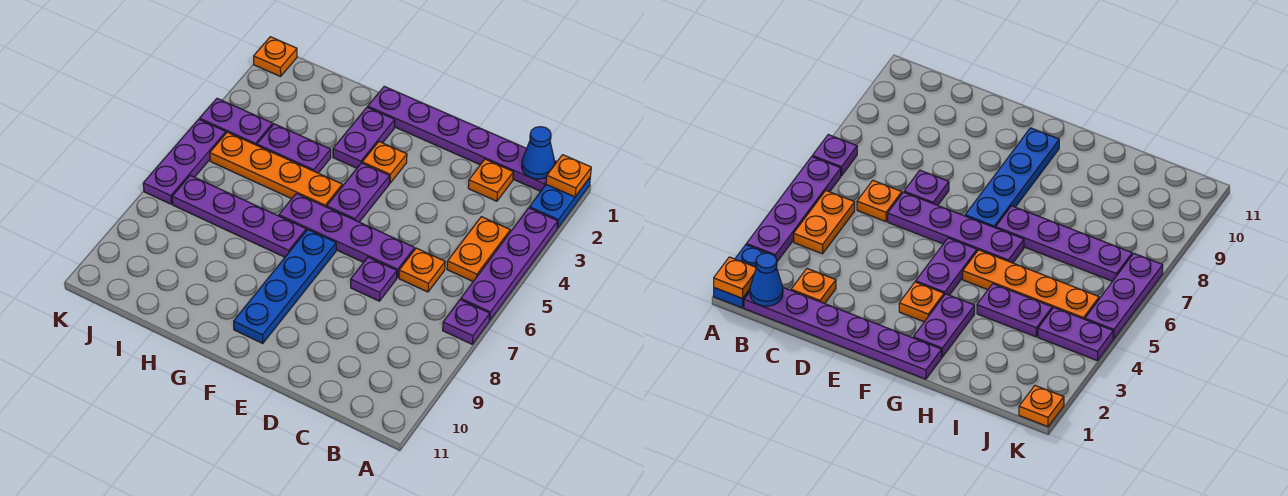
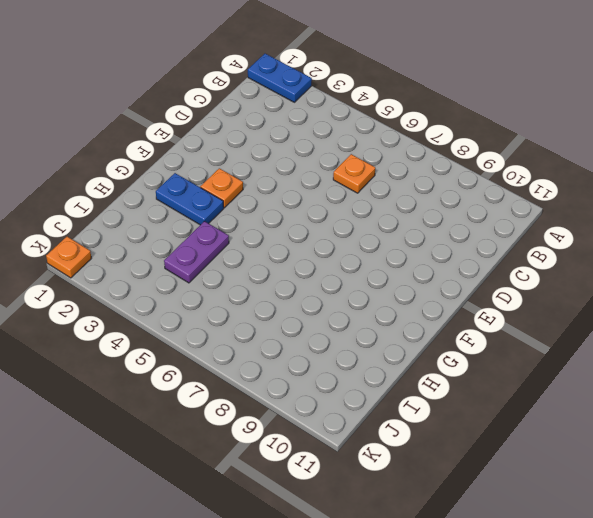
blue 1x2 plate [156,173,224,225] -> purple 1x2 plate [333,107,395,168]
none -> purple 1x4 plate [461,208,558,321]
none -> purple 1x1 plate [443,300,490,344]
none -> purple 1x6 plate [368,86,556,191]

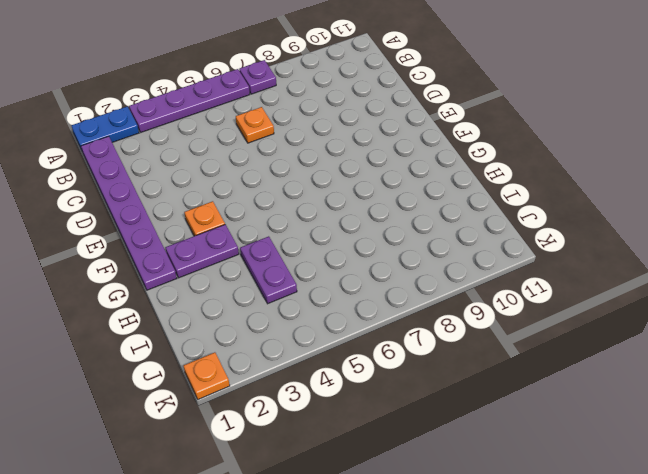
none -> orange 1x2 plate [447,217,510,281]
none -> orange 1x1 plate [468,159,513,201]
none -> purple 1x4 plate [279,194,415,278]

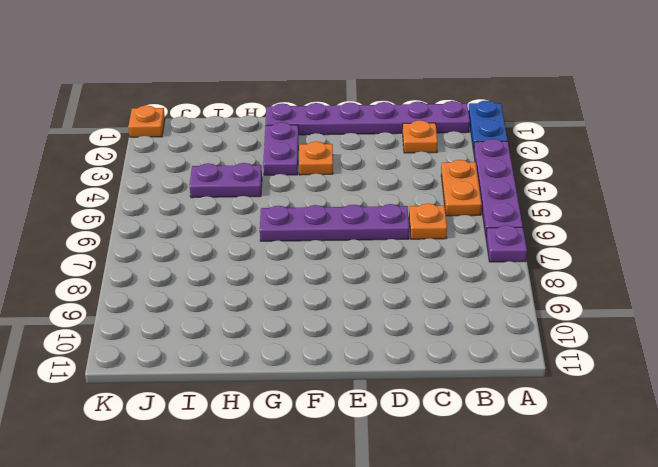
none -> purple 1x1 plate [351,257,397,301]
none -> purple 1x2 plate [327,163,390,222]
none -> blue 1x4 plate [234,230,336,343]

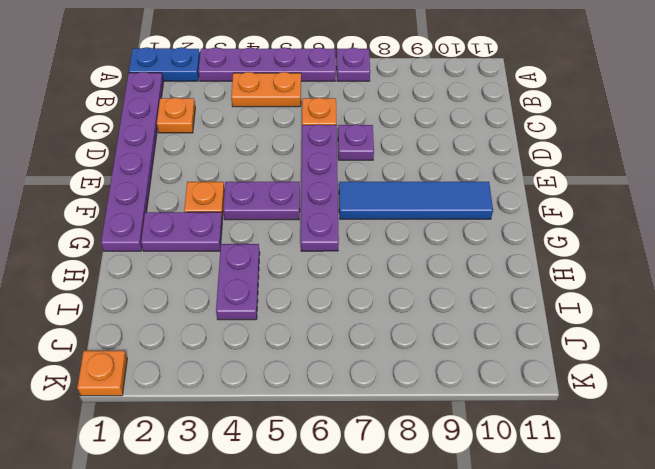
blue 1x4 tile [339,182,493,219] -> blue 1x4 plate [234,230,336,343]
none -> orange 1x4 plate [210,132,342,207]
none -> purple 1x4 plate [172,175,306,257]
none -> purple 1x2 plate [200,98,273,145]

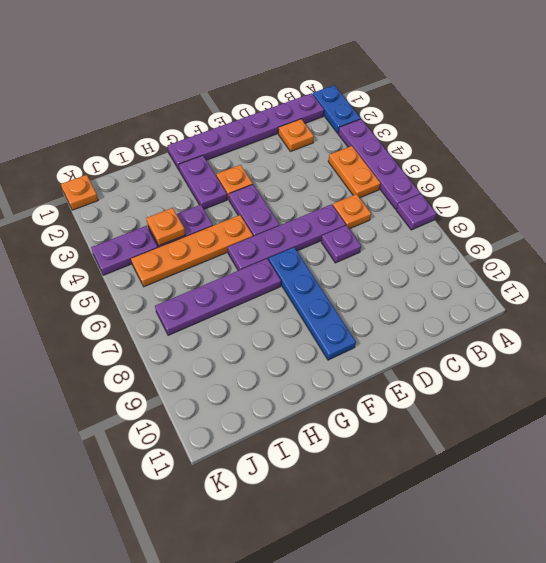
orange 1x1 plate [146,208,185,246] -> orange 1x1 plate moved to [546,155,591,197]
none -> purple 1x3 plate [143,119,226,204]
none -> blue 1x1 cone [522,127,555,179]

